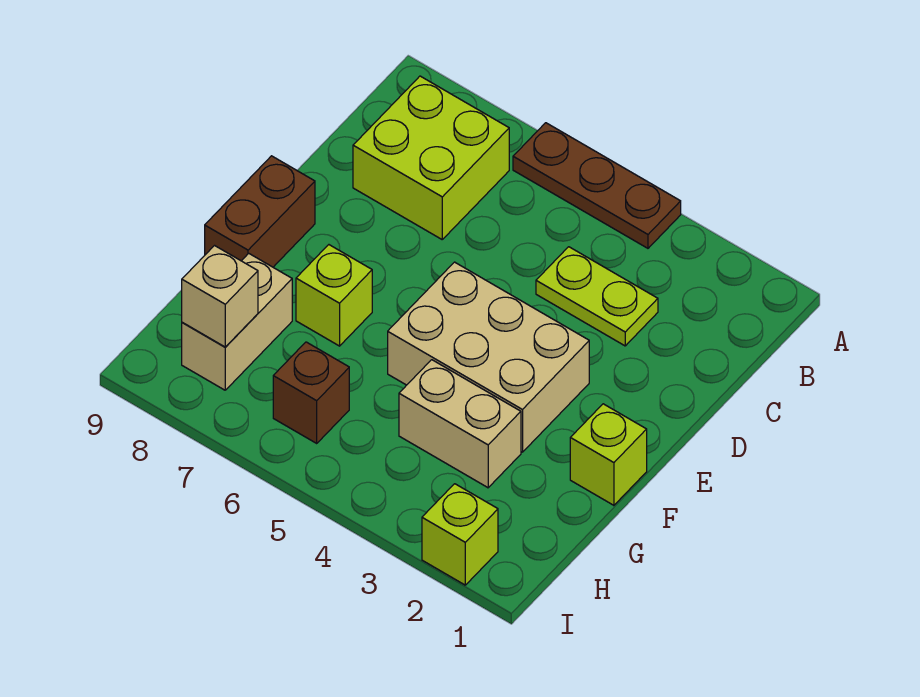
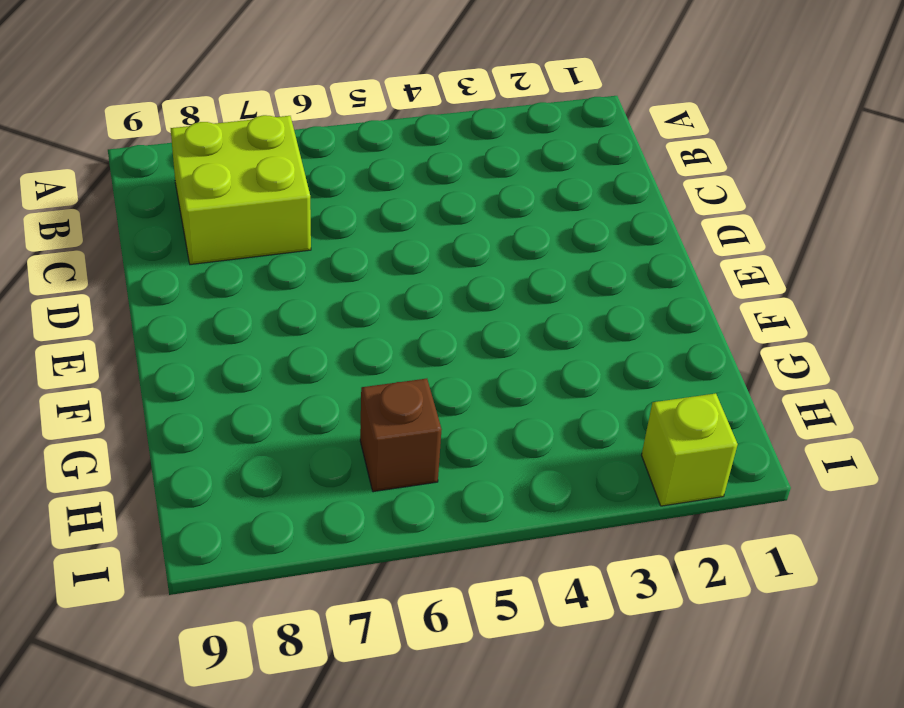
none -> brown 1x3 plate [513,123,681,248]
none -> lime 1x2 plate [536,247,658,346]
none -> tan 2x3 brick [388,262,589,452]

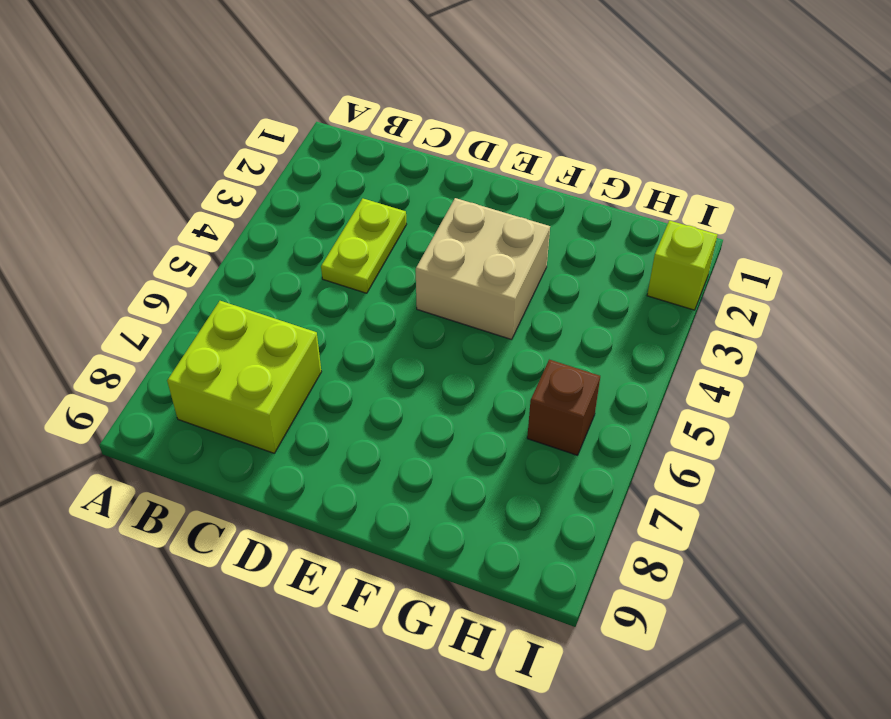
tan 2x2 brick [416,198,550,339] -> tan 2x3 brick [388,262,589,452]
none -> brown 1x3 plate [513,123,681,248]
none -> brown 1x2 brick [205,156,315,267]
none -> lime 1x1 brick [570,404,647,505]

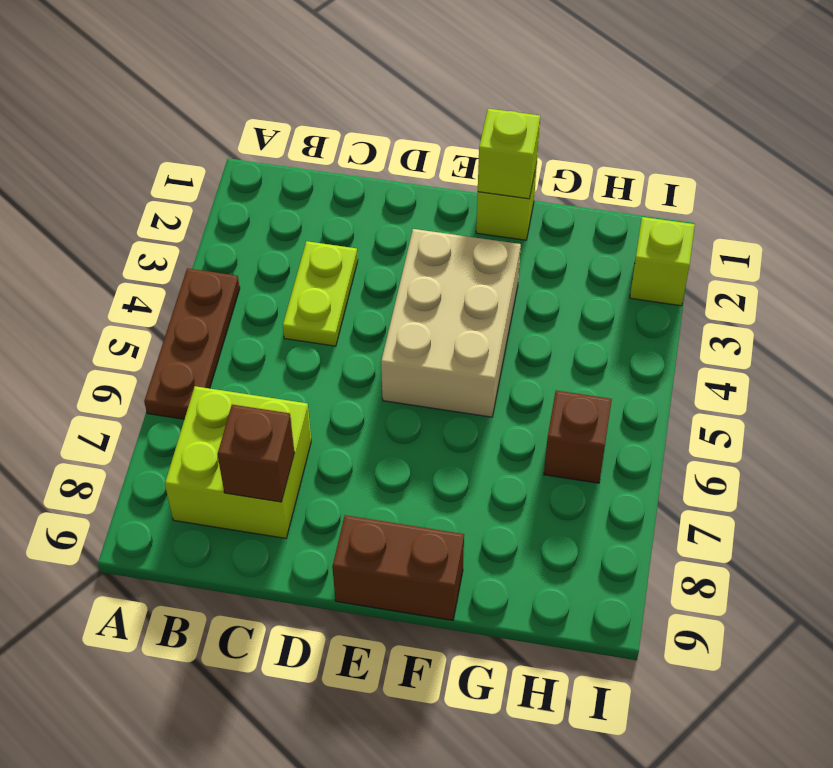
brown 1x1 brick [217,405,295,502] -> none
lime 1x1 brick [478,109,540,199] -> lime 1x1 brick moved to [296,245,372,346]
none -> tan 1x2 brick [399,360,521,488]
none -> tan 1x2 brick [182,253,292,390]
none -> tan 1x1 brick [182,246,258,347]

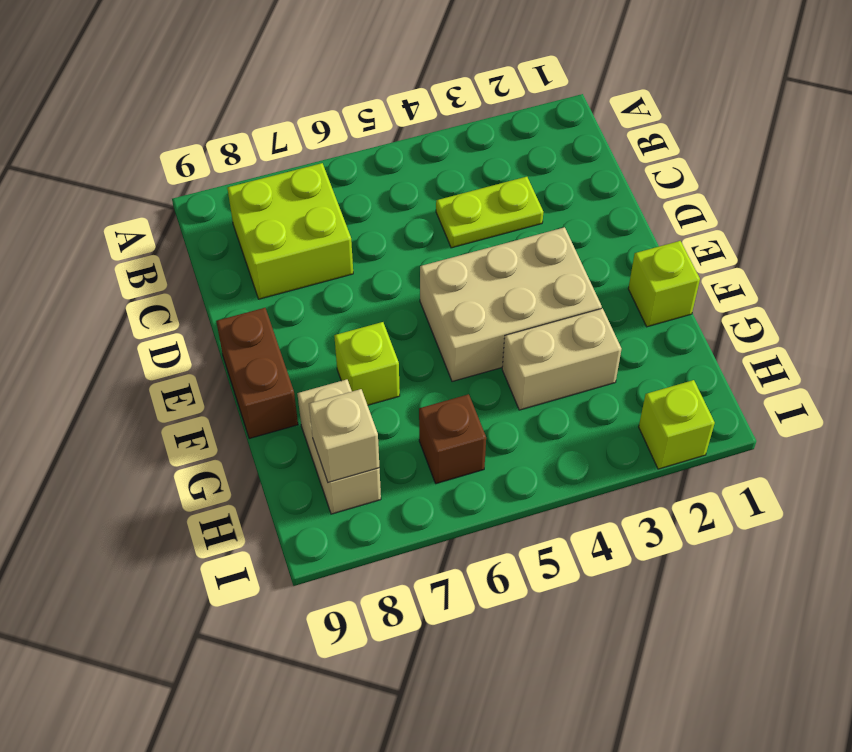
none -> brown 1x3 plate [513,123,681,248]

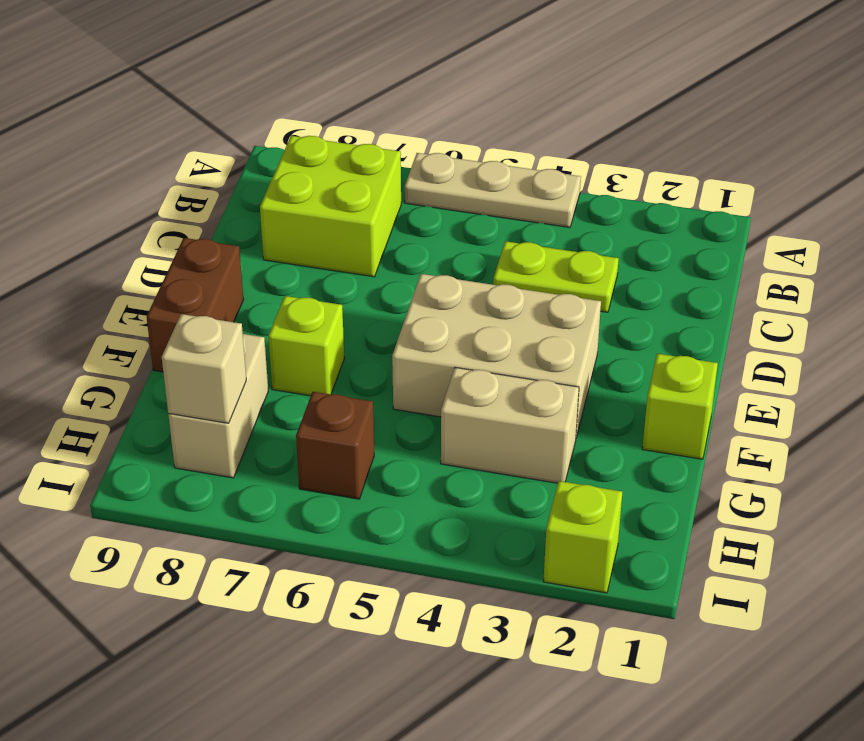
tan 1x3 plate [404,153,581,227] -> brown 1x3 plate [513,123,681,248]

